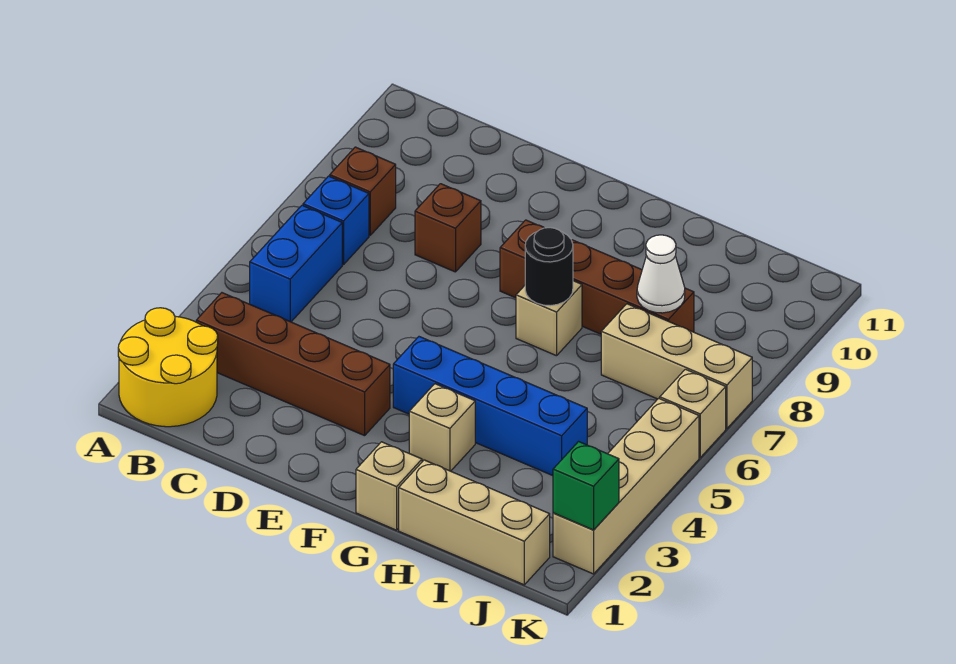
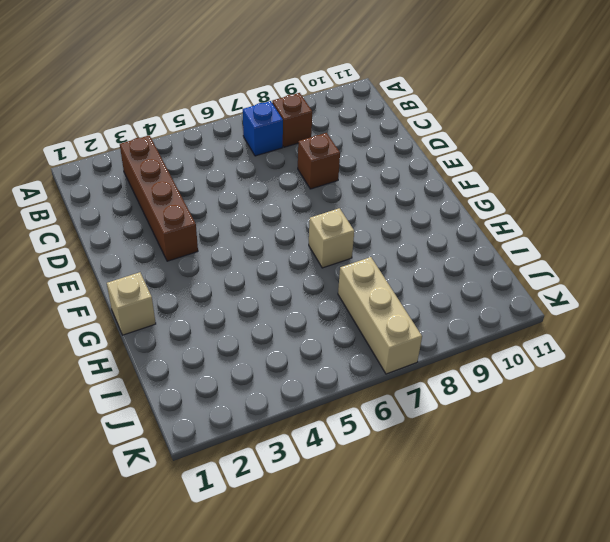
none -> yellow 2x2 round brick [118,308,218,427]
none -> blue 1x2 brick [250,205,342,322]
none -> blue 1x4 brick [393,337,587,476]

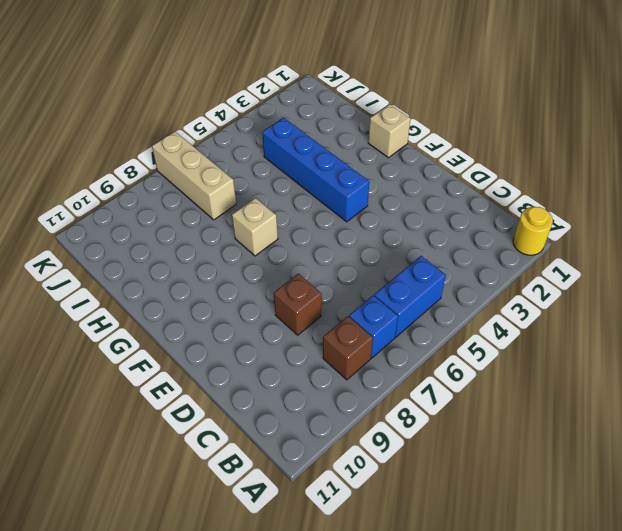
yellow 1x1 round brick [513,207,553,255] -> yellow 2x2 round brick [118,308,218,427]
none -> brown 1x4 brick [196,293,390,436]
none -> brown 1x4 brick [500,220,694,334]
none -> tan 1x1 brick [409,384,475,471]

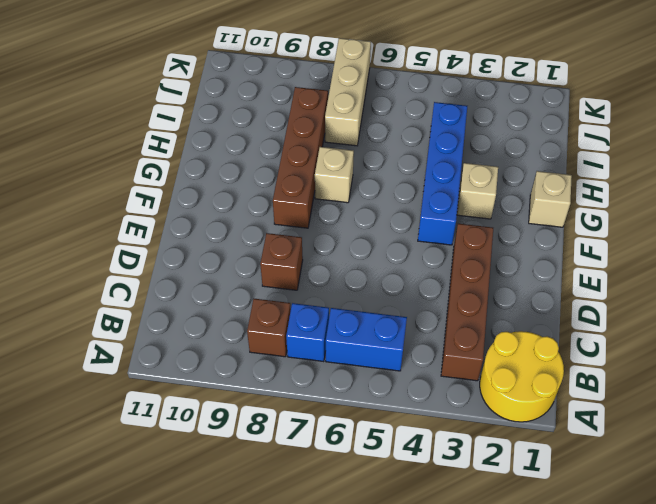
none -> tan 1x3 brick [399,460,550,585]
none -> tan 1x4 brick [553,398,699,574]
none -> tan 1x1 brick [660,369,726,457]

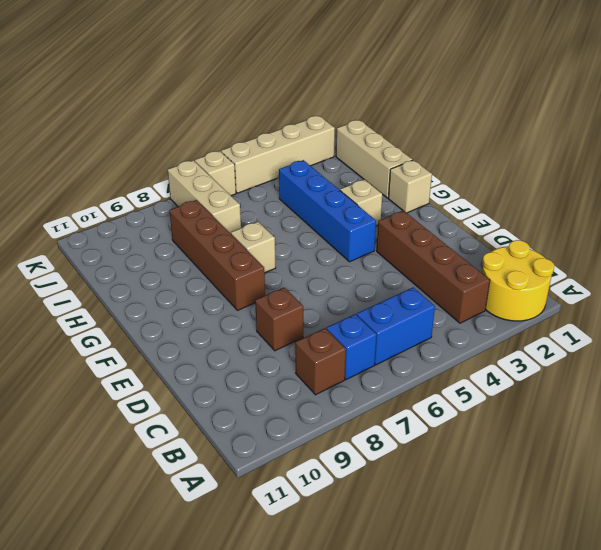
none -> black 1x1 round brick [525,228,573,306]
none -> white 1x1 cone [637,235,685,313]
none -> green 1x1 brick [553,442,619,530]

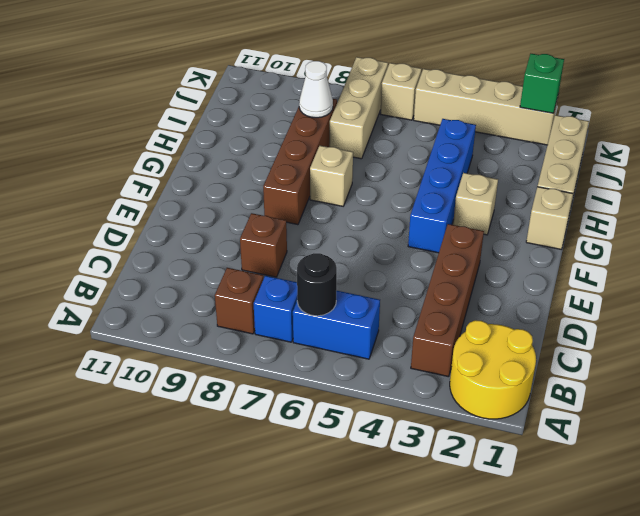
black 1x1 round brick [297,253,337,316] -> black 1x1 round brick moved to [525,228,573,306]

